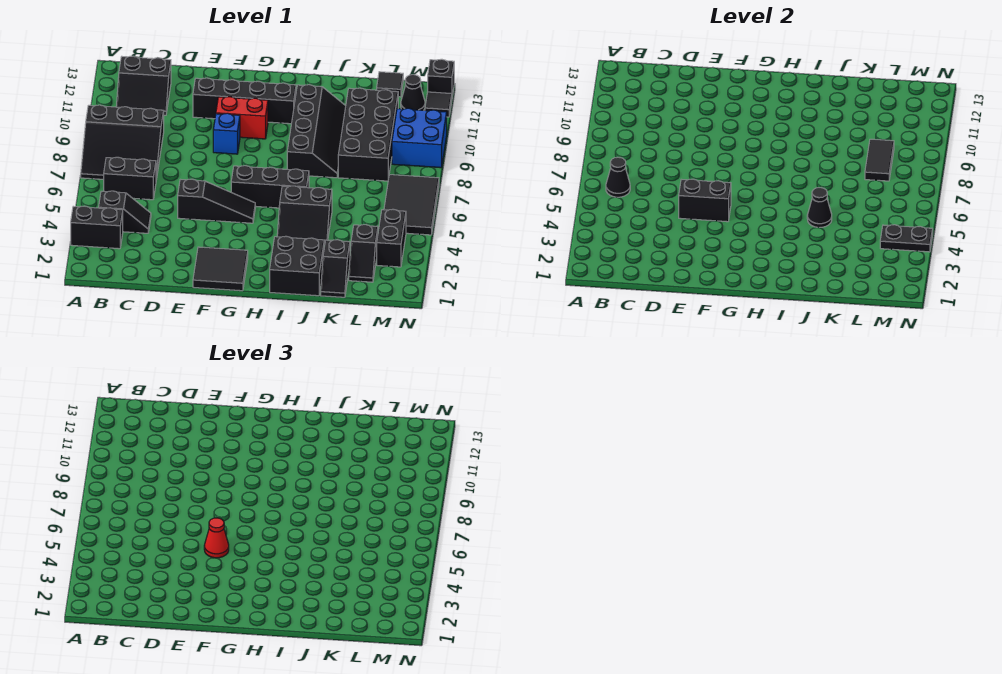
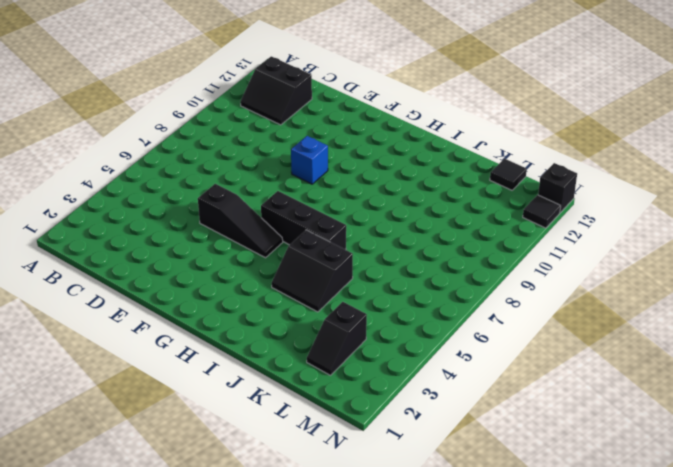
none -> black 1x2 brick [71,206,123,249]
none -> black 3x3 slope [81,105,164,180]
none -> black 1x2 slope [99,191,151,233]
none -> black 1x2 brick [104,157,156,200]

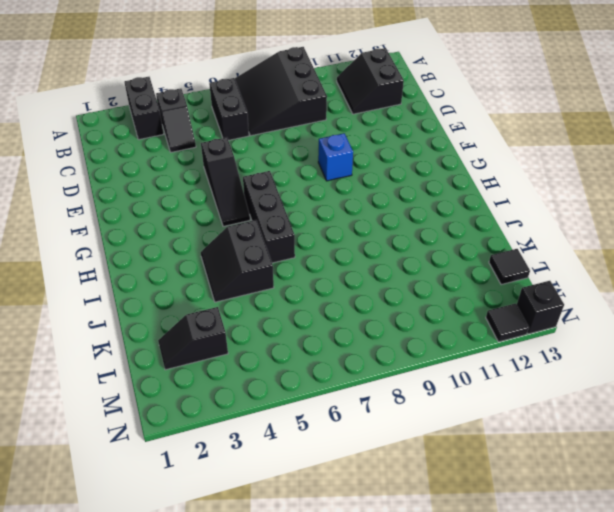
none -> black 1x4 brick [193,78,296,124]
none -> black 2x2 tile [193,247,248,291]
none -> red 1x2 brick [216,97,268,139]
none -> black 2x2 brick [270,236,324,296]

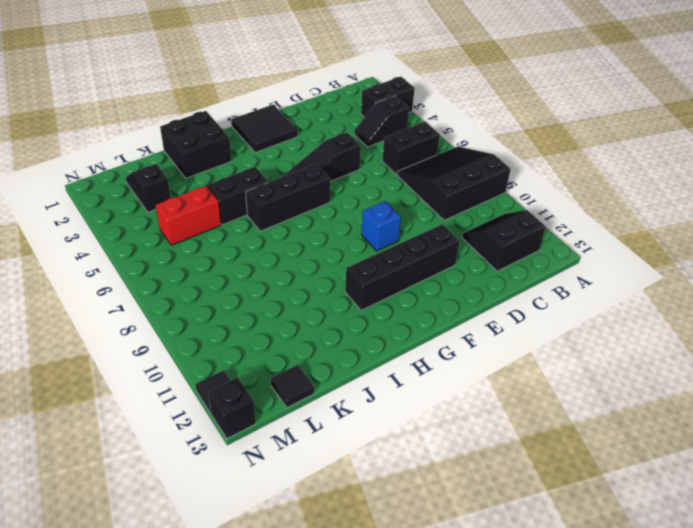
red 1x2 brick [156,186,221,245] -> red 1x2 brick moved to [216,97,268,139]
none -> black 2x4 slope [287,85,346,178]
none -> black 1x2 slope [321,240,350,297]
none -> black 2x4 brick [338,88,398,181]
none -> black 1x2 brick [377,209,406,267]

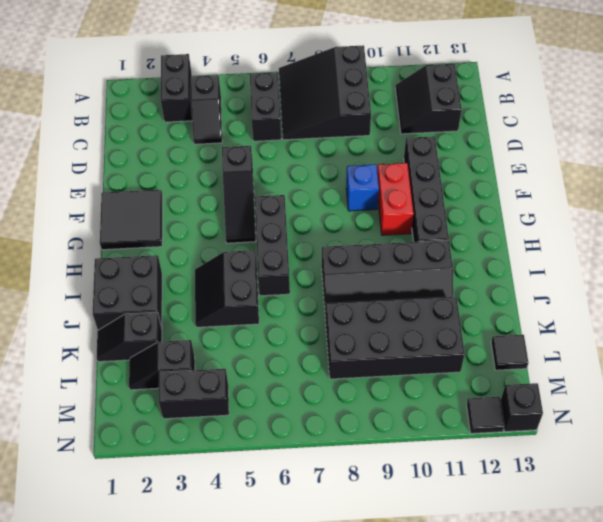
none -> black 2x3 tile [384,175,439,235]
none -> blue 2x2 brick [392,108,447,168]
none -> black 1x1 cone [401,75,425,110]
none -> black 1x1 cone [606,157,630,197]

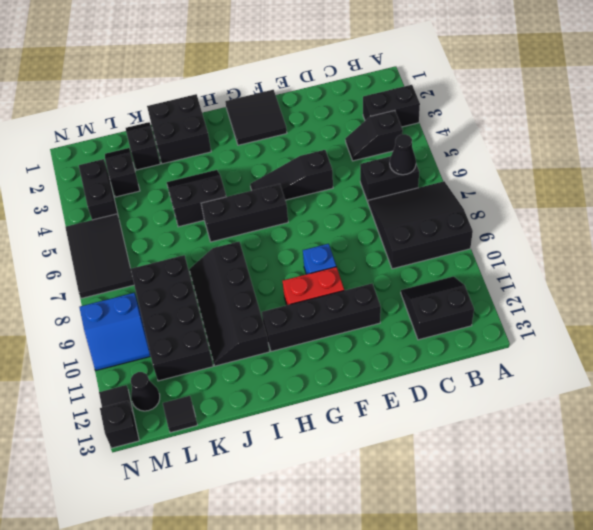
blue 2x2 slope [79,293,151,370] -> blue 2x2 brick [392,108,447,168]
none -> black 1x2 brick [679,179,731,222]
none -> black 1x1 cone [807,188,832,228]
none -> black 1x2 tile [865,139,894,181]
none -> black 1x2 plate [880,225,933,252]

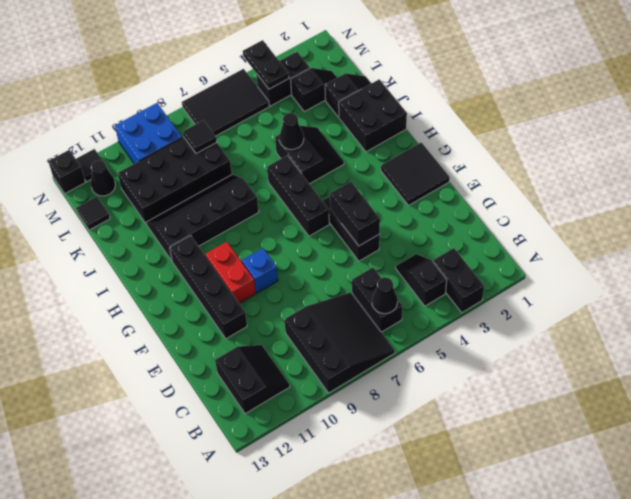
black 1x1 tile [183,120,217,153] -> black 1x2 tile [865,139,894,181]
none -> red 1x1 cone [204,518,229,558]

